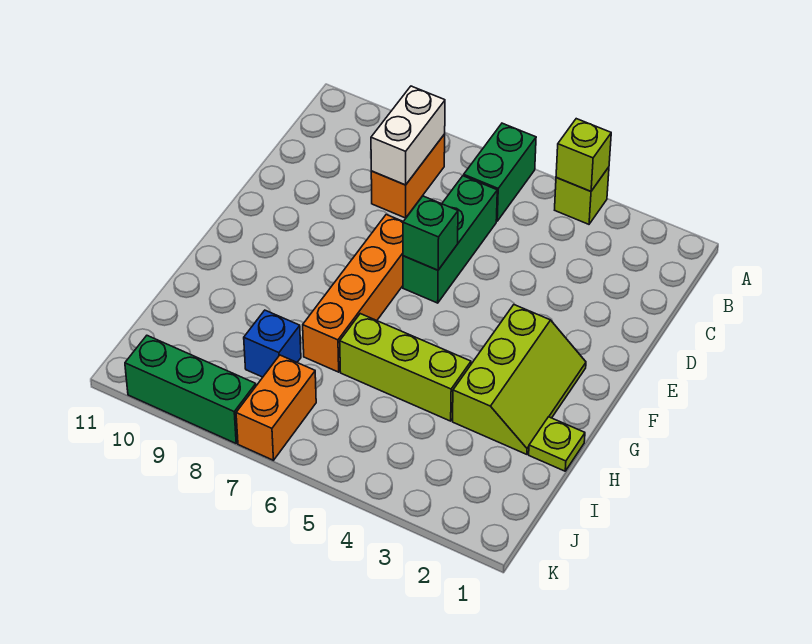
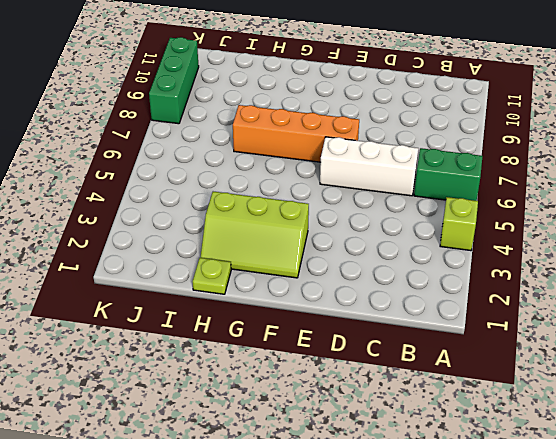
white 1x3 brick [320,137,418,196] -> green 1x3 brick [403,176,497,303]
none -> orange 1x2 brick [371,134,445,218]
none -> lime 1x3 brick [340,314,471,421]
none -> blue 1x1 brick [244,310,301,377]

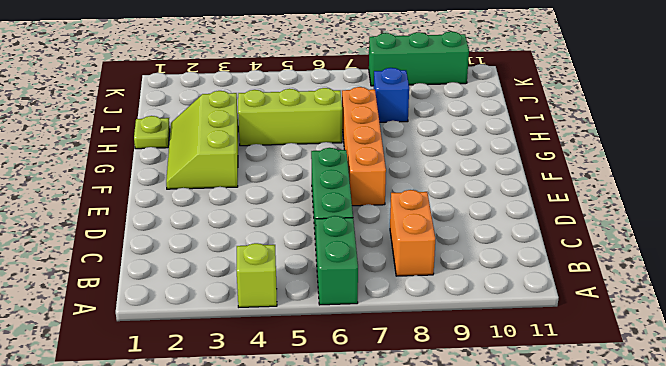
none -> orange 1x2 brick [236,355,316,460]
none -> lime 1x1 brick [556,119,611,191]
none -> white 1x2 brick [371,86,445,185]

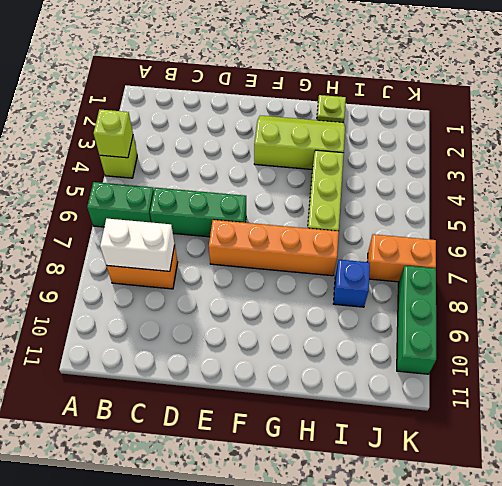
none -> green 1x1 brick [403,196,458,270]

